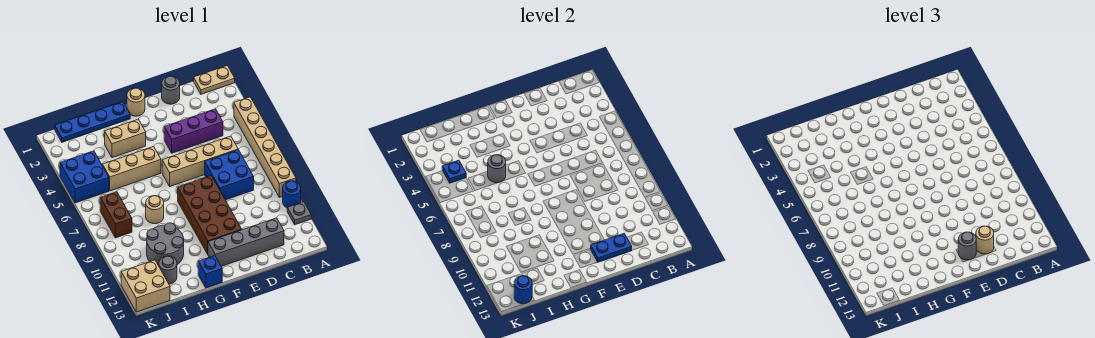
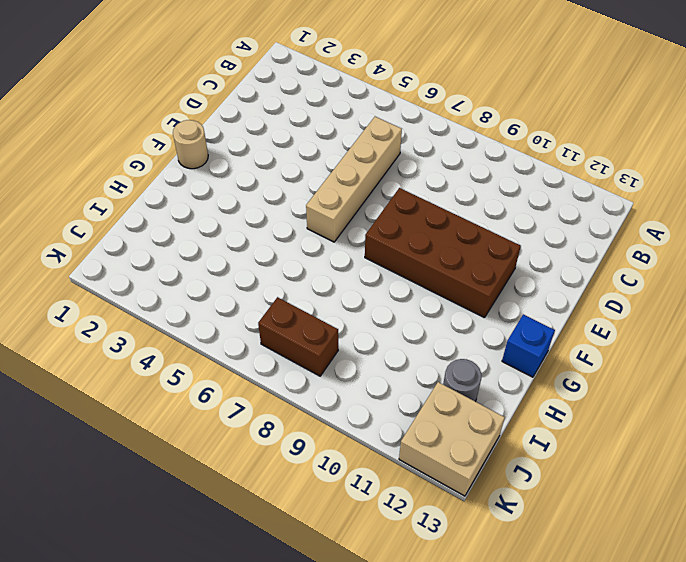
none -> tan 1x2 plate [194,66,235,94]
none -> tan 1x6 brick [234,97,296,197]
none -> blue 1x1 round brick [283,181,301,208]

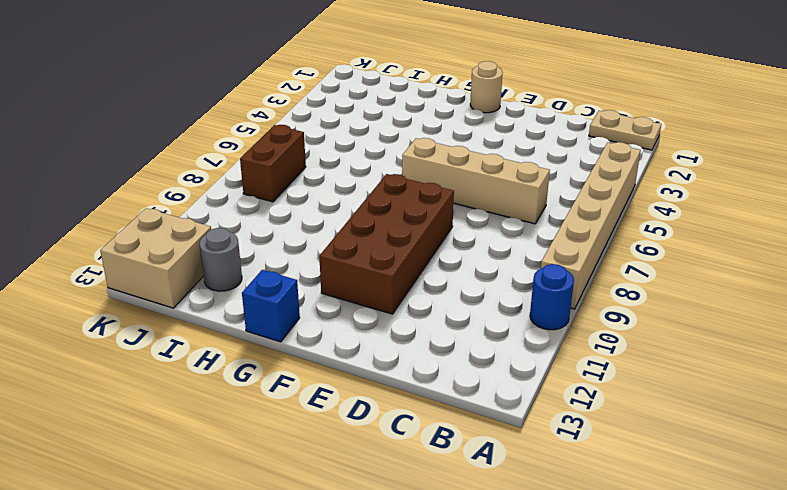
none -> grey 1x1 plate [287,202,311,225]
none -> purple 1x3 brick [164,109,223,153]
none -> blue 2x2 brick [205,150,254,200]

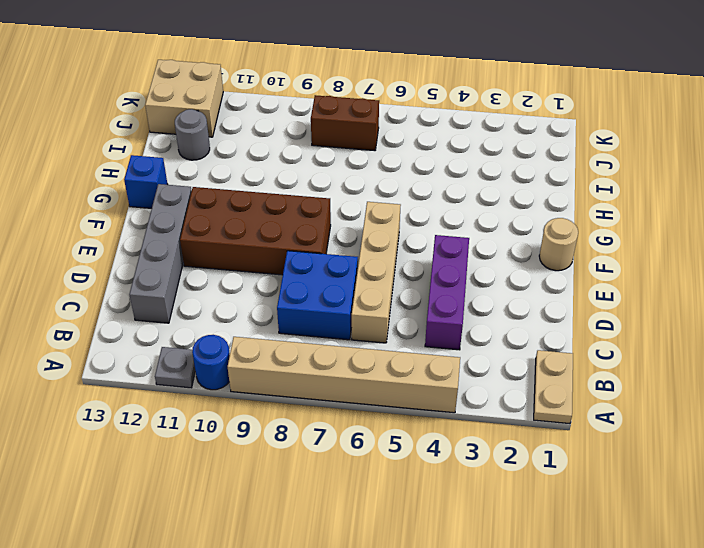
none -> grey 1x1 round brick [162,76,180,104]
none -> blue 1x4 plate [55,102,130,142]
none -> tan 1x2 brick [105,119,146,158]

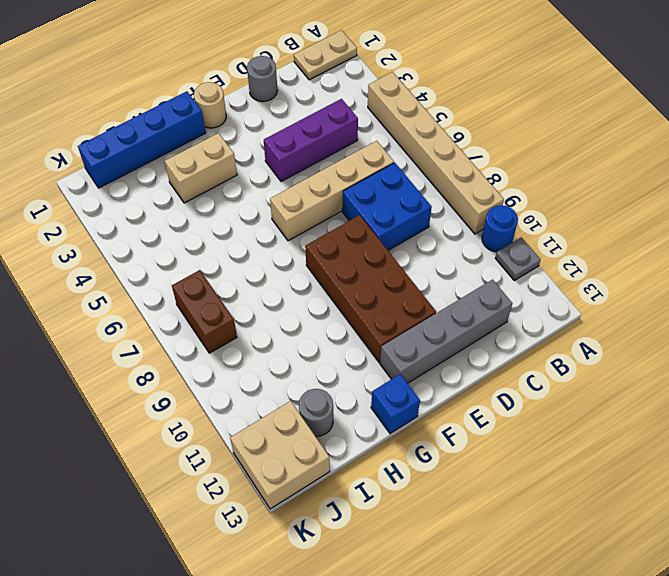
blue 1x4 brick [78,91,206,188] -> blue 1x4 plate [55,102,130,142]
none -> tan 1x3 brick [102,147,161,191]
none -> tan 1x1 round brick [146,196,164,224]
none -> grey 2x2 round brick [147,223,184,266]

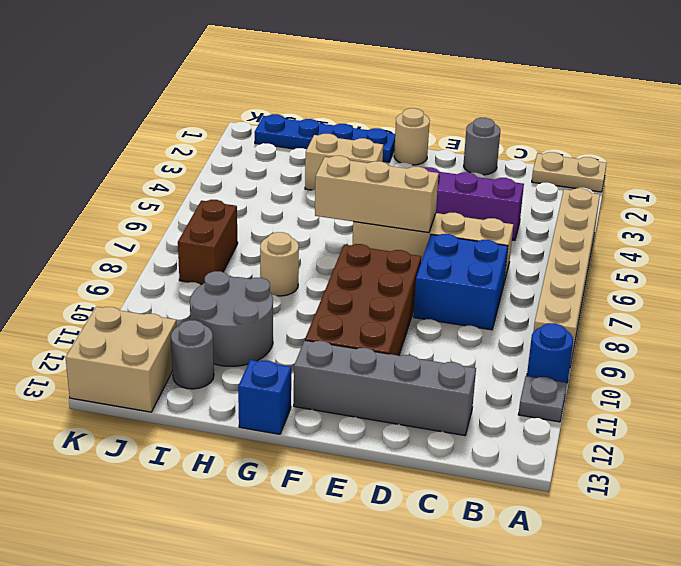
tan 1x3 brick [315,156,439,233] -> tan 1x3 brick moved to [102,147,161,191]
none -> blue 2x2 brick [60,151,109,203]
none -> blue 1x2 plate [590,234,632,262]
none -> grey 1x1 round brick [488,155,506,183]

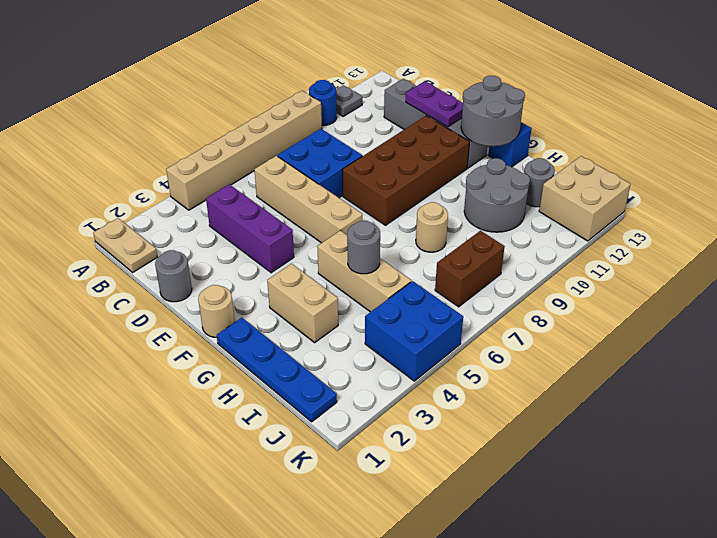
purple 1x2 plate [406,81,463,127] -> blue 1x2 plate [590,234,632,262]
grey 2x2 round brick [461,76,525,146] -> none
none -> blue 1x1 plate [442,160,466,183]
none -> blue 1x1 round brick [514,276,532,304]
none -> tan 1x1 round brick [976,226,994,254]

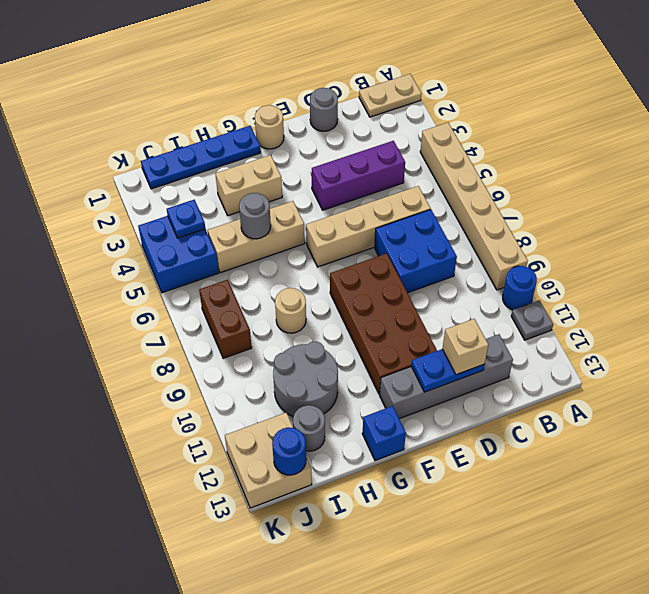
tan 1x1 brick [442,319,488,375] -> tan 1x1 round brick [976,226,994,254]
none -> grey 1x1 round brick [958,232,976,260]

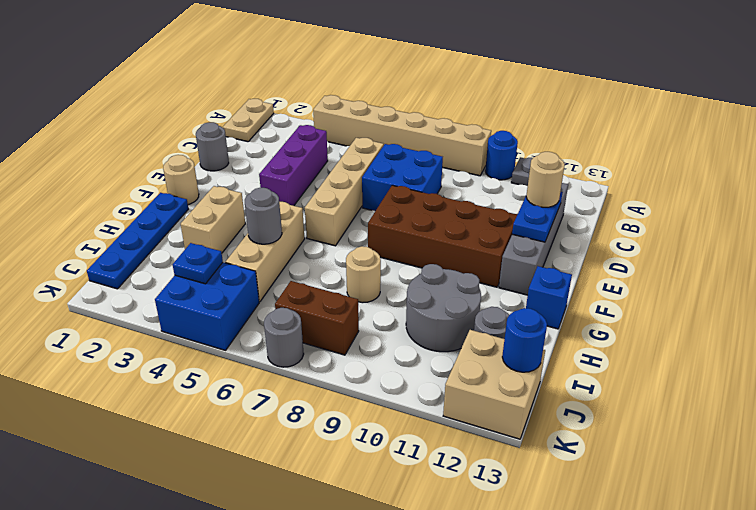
grey 1x1 round brick [264,308,304,367] -> grey 1x1 round brick moved to [958,232,976,260]

